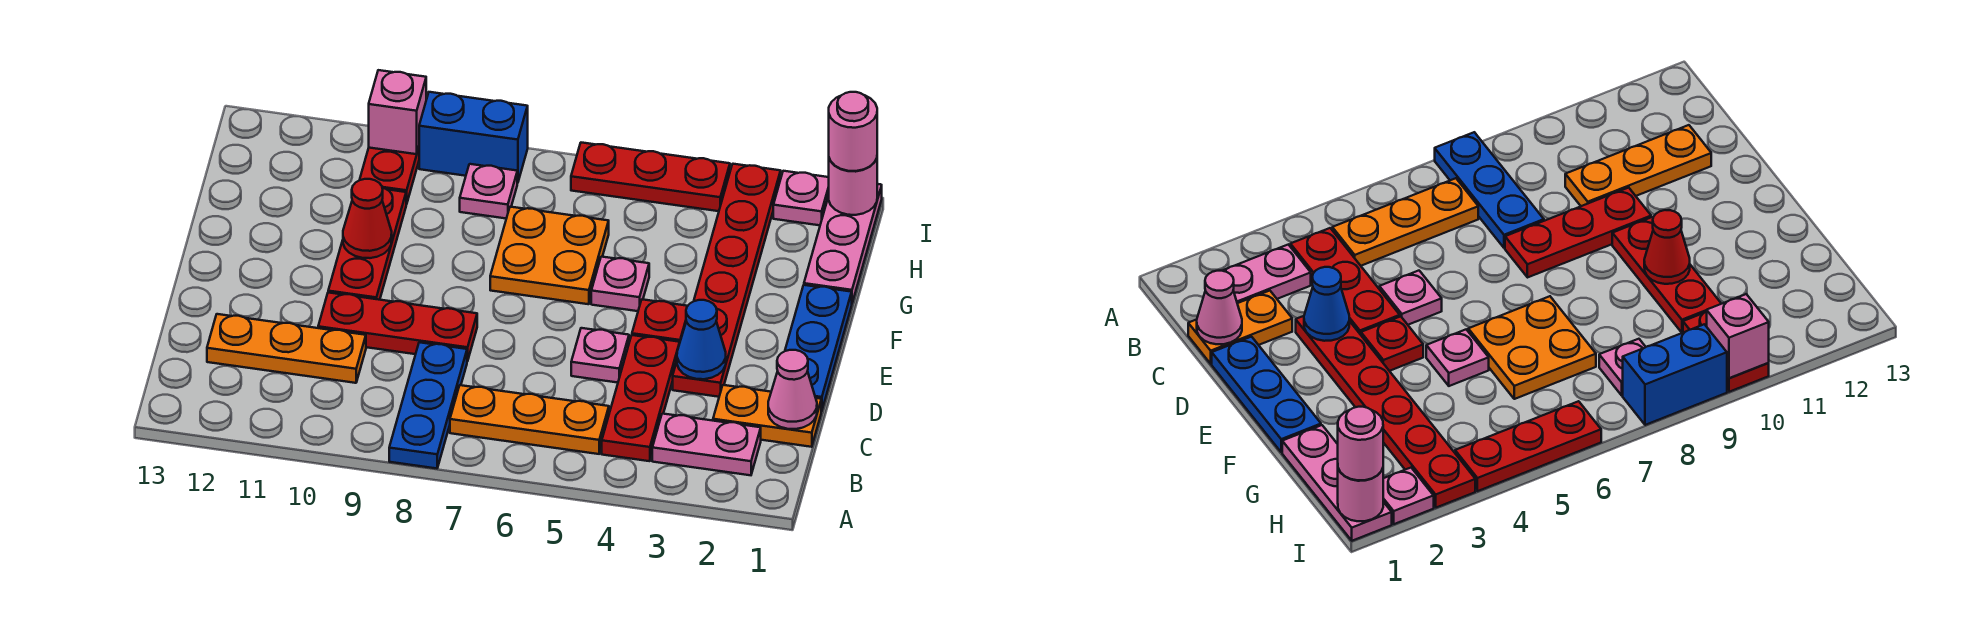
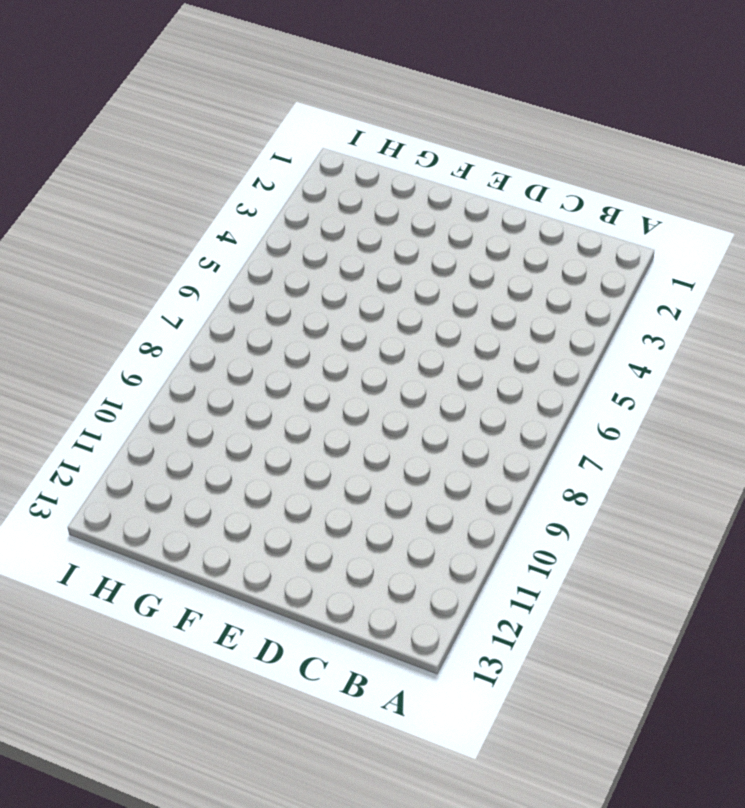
none -> blue 1x3 plate [389,342,467,468]
none -> pink 1x2 plate [652,414,761,475]
none -> red 1x3 plate [602,335,680,461]

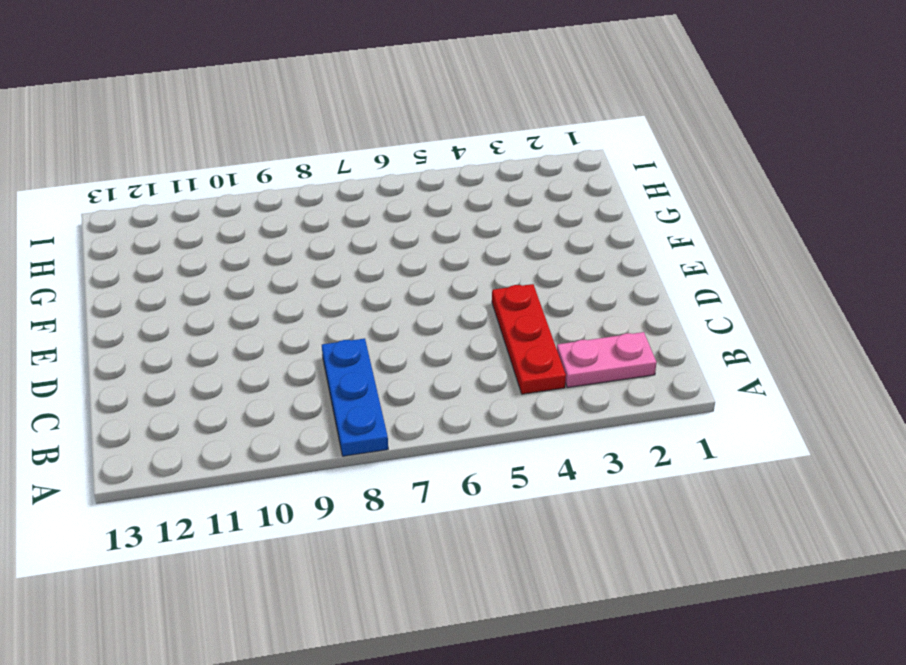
none -> orange 1x3 plate [450,385,609,454]
none -> orange 1x2 plate [713,385,821,447]
none -> orange 1x3 plate [207,314,366,383]

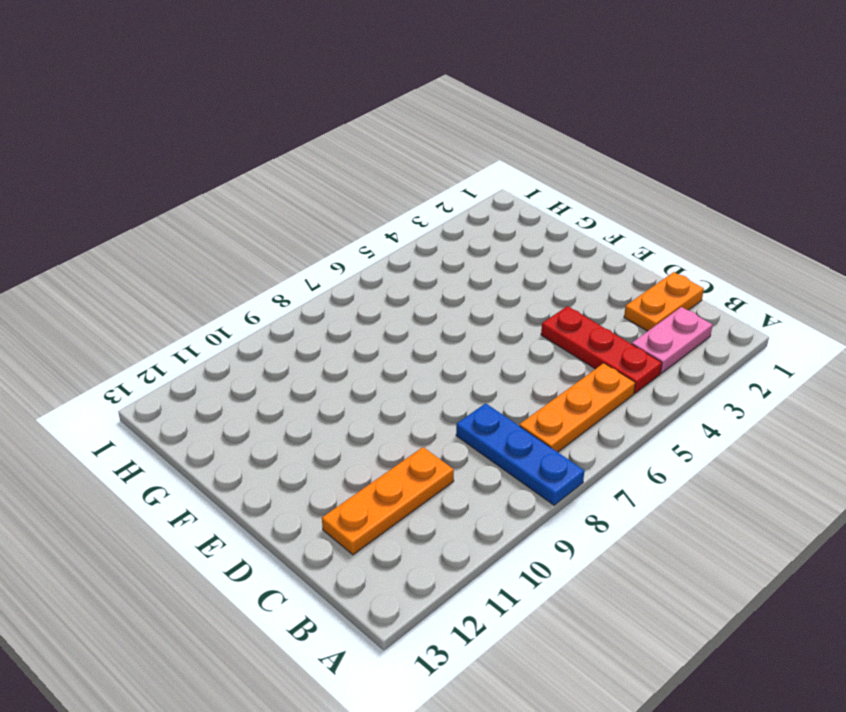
none -> blue 1x3 plate [785,285,852,411]
none -> red 1x6 plate [673,164,781,397]
none -> pink 1x1 plate [571,328,629,383]

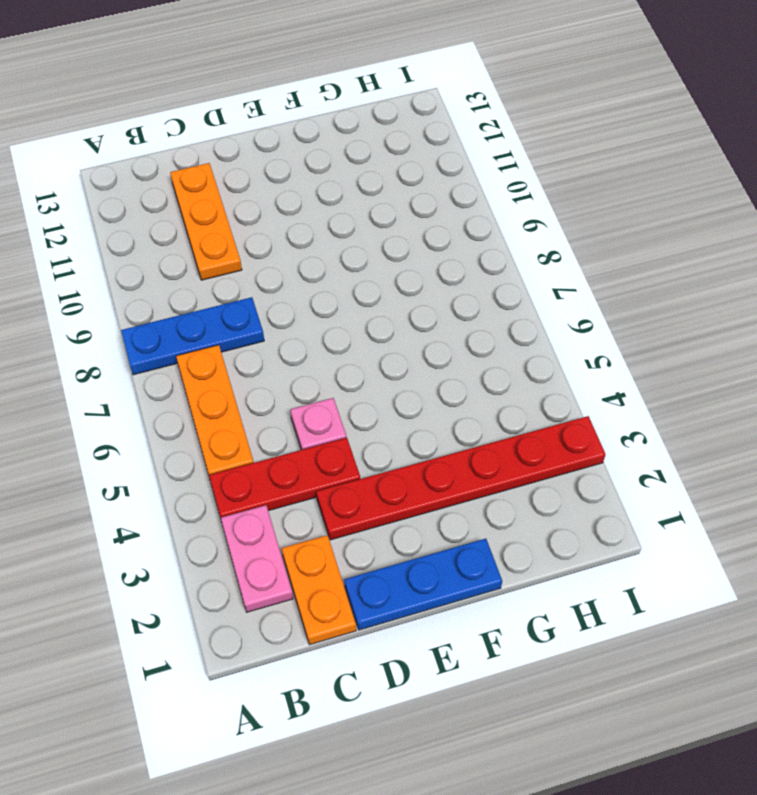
none -> red 1x3 plate [318,293,477,361]
none -> red 1x1 plate [632,299,687,342]
none -> red 1x3 plate [328,188,406,300]

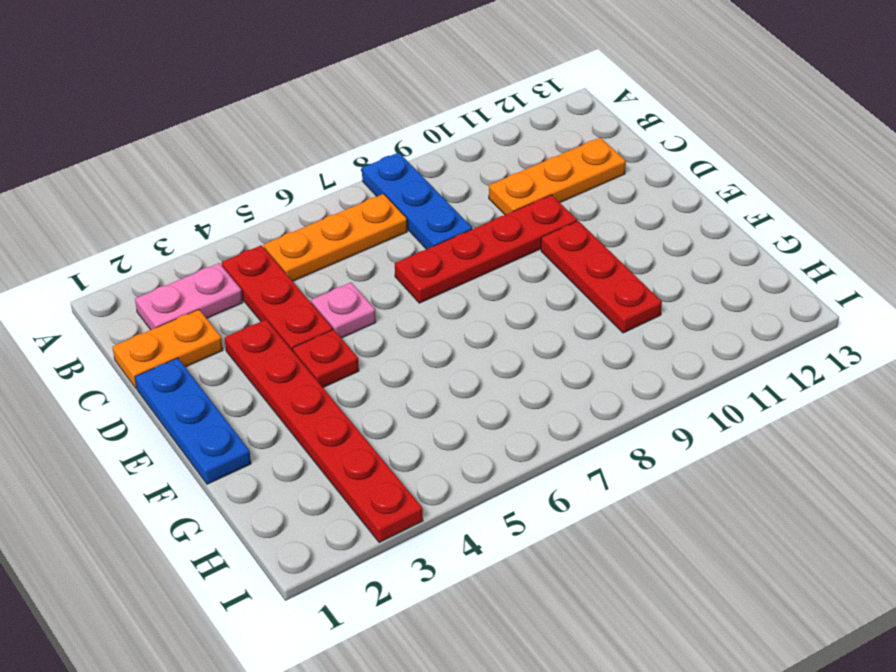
red 1x4 plate [395,195,577,303] -> red 1x3 plate [318,293,477,361]
none -> pink 1x1 plate [591,257,649,311]
none -> orange 2x2 plate [490,207,609,304]
none -> pink 1x3 plate [804,184,882,303]

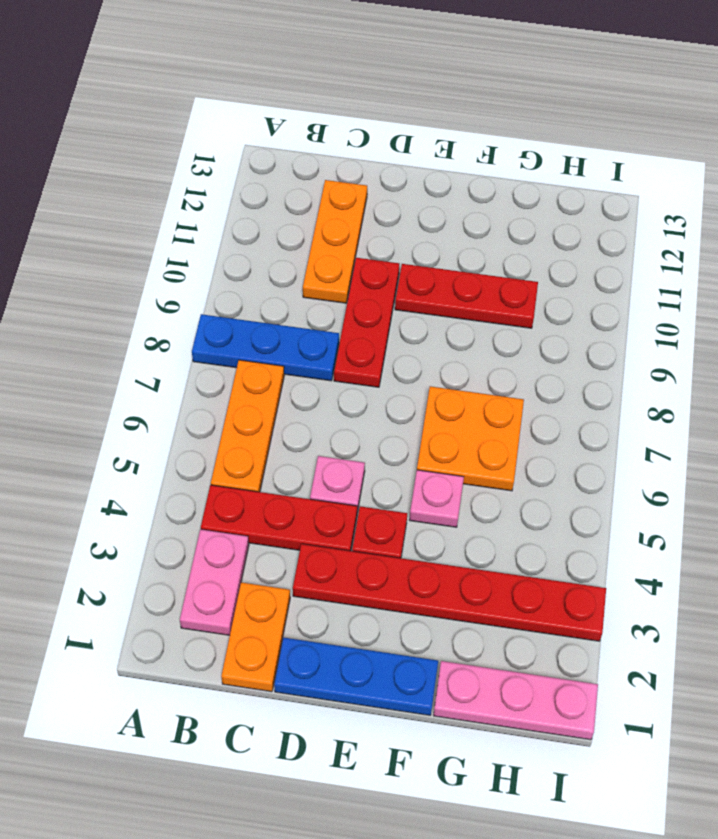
none -> pink 1x1 plate [460,164,517,219]
none -> red 1x2 plate [360,148,419,204]
none -> pink 1x1 plate [773,171,829,225]

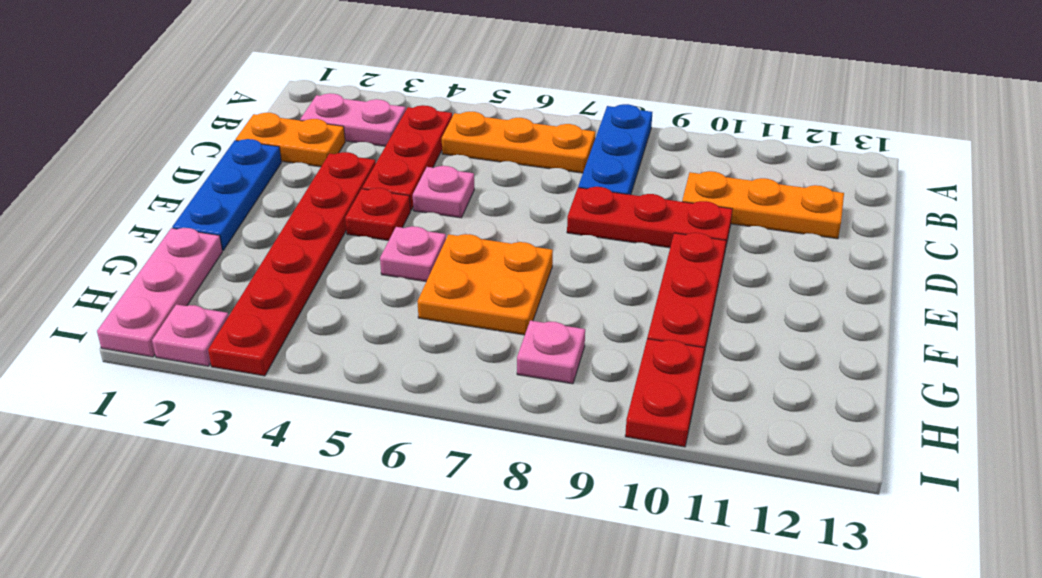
none -> red 1x3 plate [571,143,730,211]
none -> blue 1x2 brick [419,92,528,183]
none -> pink 1x1 cone [768,350,817,429]

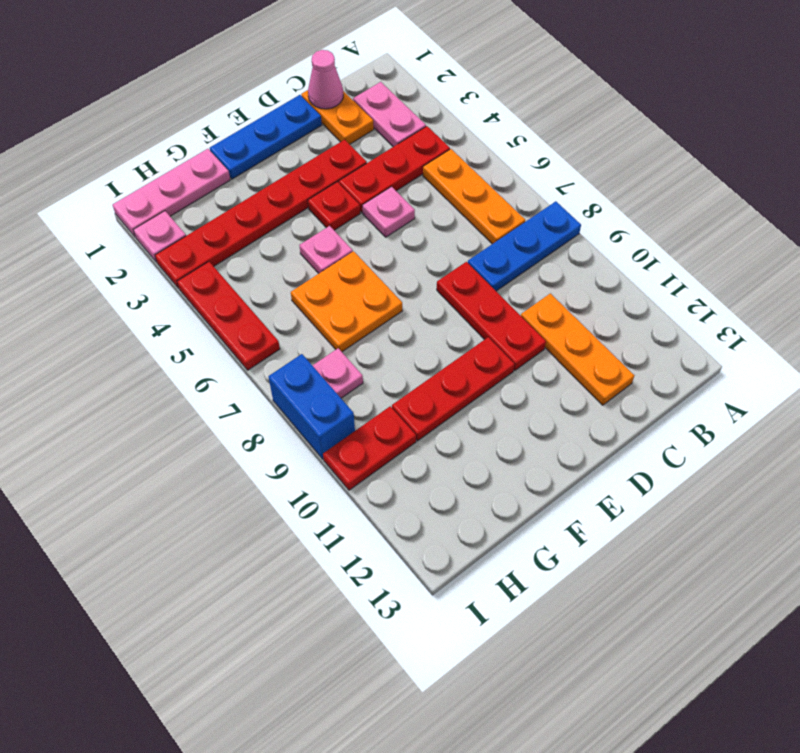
none -> blue 1x1 cone [677,300,726,379]
none -> red 1x1 cone [343,179,392,258]
none -> pink 1x1 round brick [829,158,877,215]

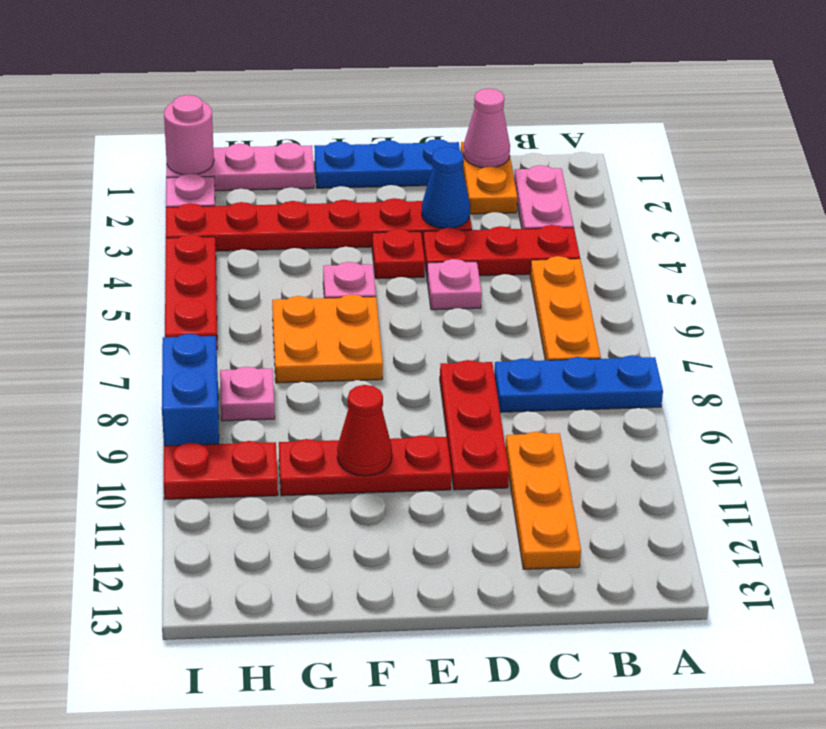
none -> pink 1x1 brick [369,70,426,154]
none -> pink 1x1 round brick [829,92,877,171]

